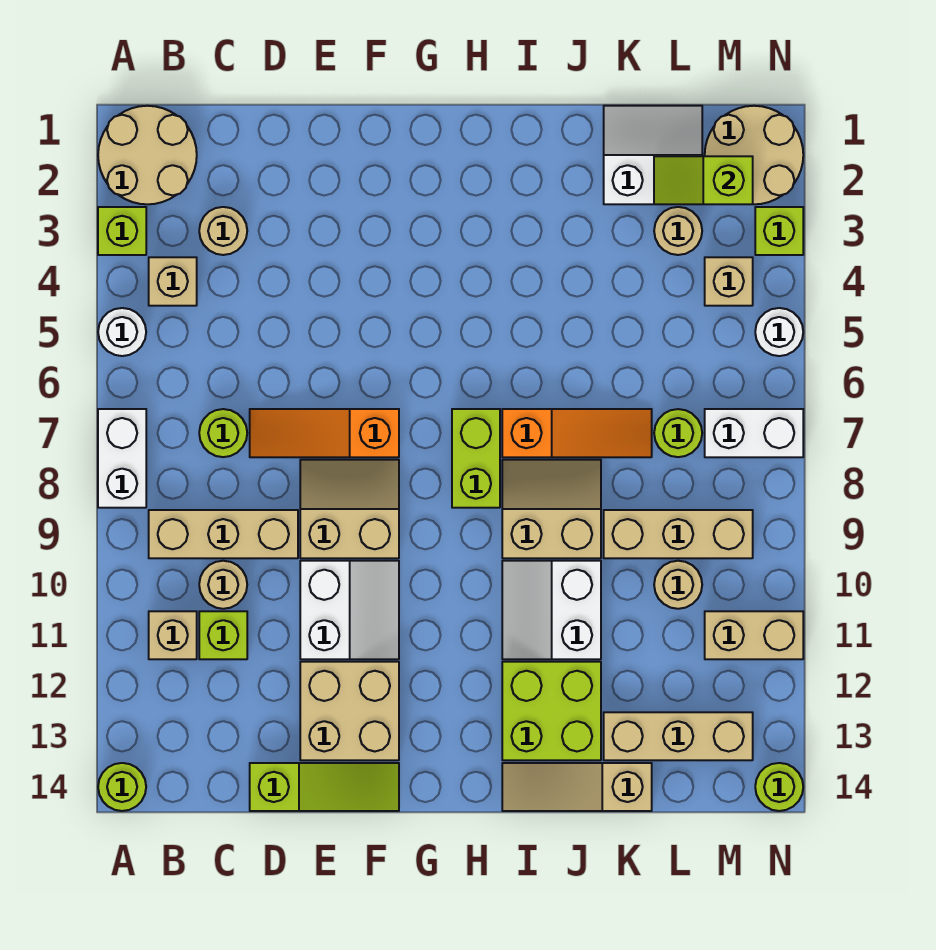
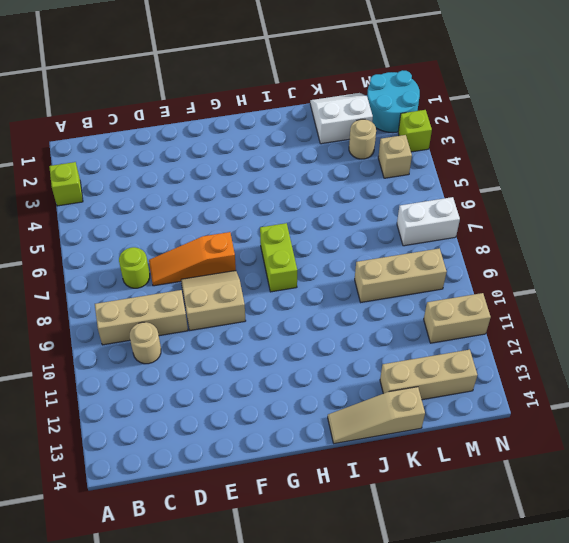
cyan 2x2 round brick [367,70,420,133] -> tan 2x2 round brick [705,106,803,204]
none -> tan 2x2 round brick [98,106,197,204]
none -> white 1x1 round brick [98,308,146,356]
none -> white 1x2 brick [98,409,146,508]
none -> lime 1x1 round brick [98,763,146,811]

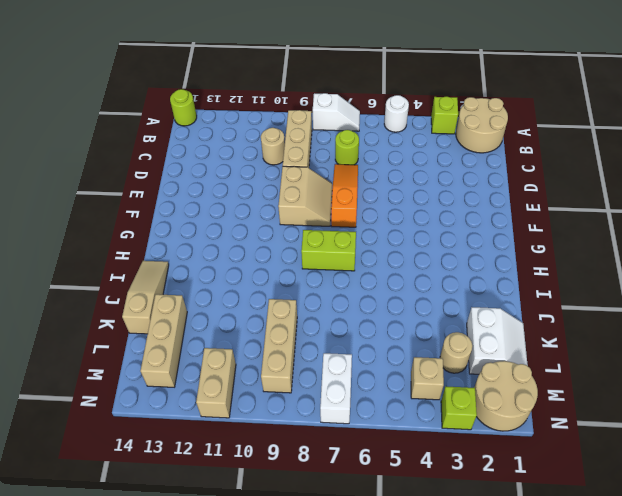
white 1x2 slope [313,93,360,131] -> white 1x2 brick [98,409,146,508]
none -> tan 1x1 brick [149,257,197,306]
none -> tan 1x1 brick [149,611,197,659]
none -> tan 1x1 round brick [199,207,247,255]
none -> lime 1x1 brick [199,611,247,659]

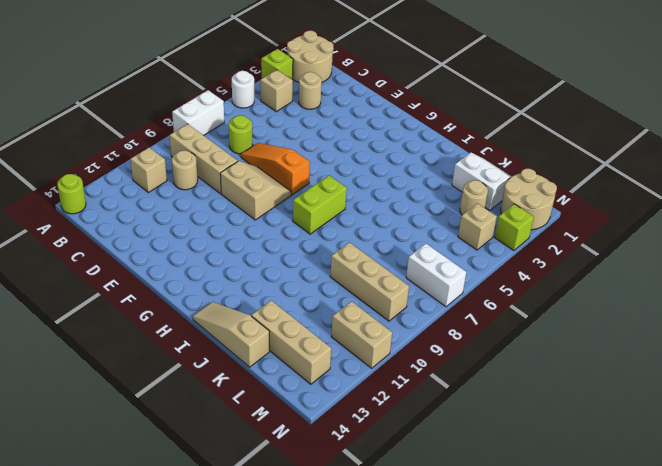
none -> lime 1x1 brick [199,611,247,659]
none -> lime 1x3 slope [250,763,399,811]
none -> white 2x2 slope [300,561,399,659]
none -> tan 2x2 brick [300,662,399,760]

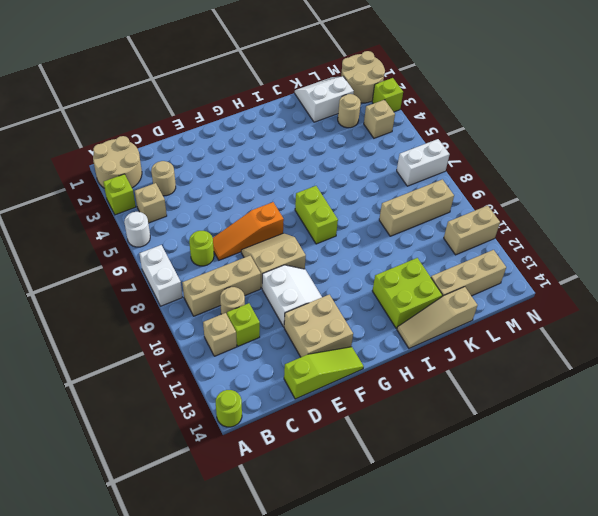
none -> orange 1x3 slope [502,409,652,457]
none -> tan 2x2 slope [502,460,601,558]
none -> white 2x2 slope [502,561,601,659]
none -> lime 1x1 round brick [654,409,702,457]

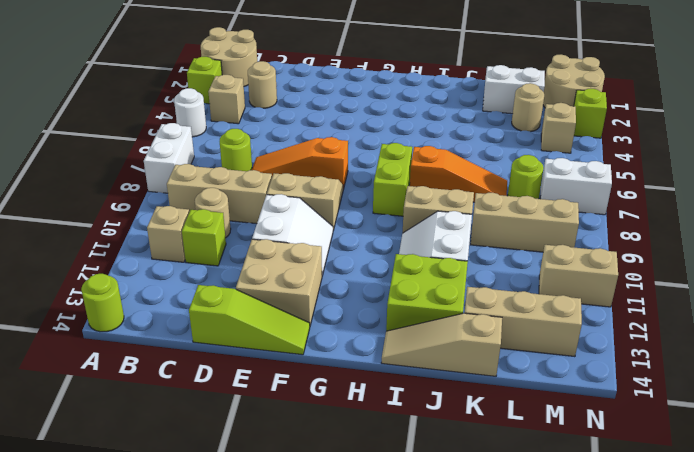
none -> tan 1x1 round brick [654,561,702,609]
none -> white 1x1 round brick [755,308,803,356]
none -> lime 1x1 round brick [755,763,803,811]
none -> lime 1x2 slope [654,156,753,204]

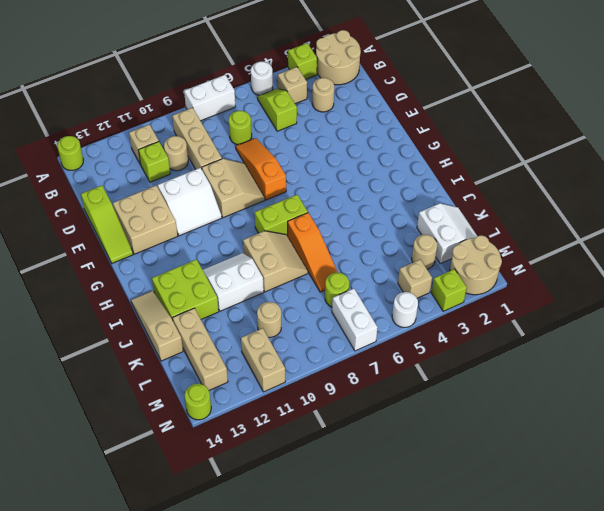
lime 1x2 slope [257,89,297,131] -> lime 1x2 slope moved to [654,156,753,204]
none -> tan 1x3 brick [604,510,753,558]

